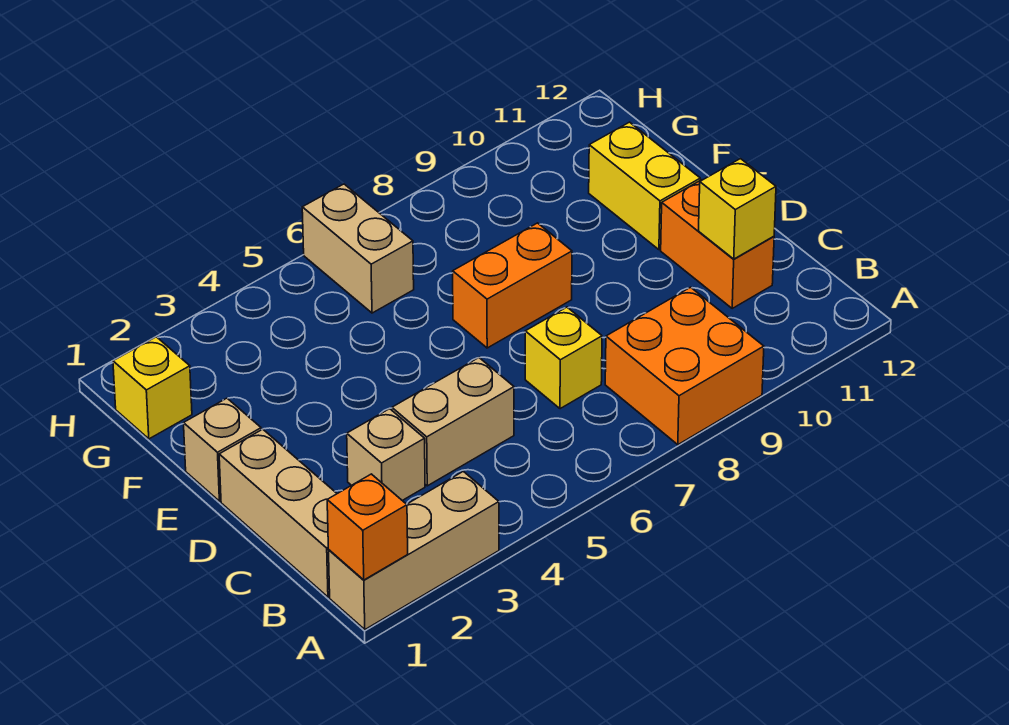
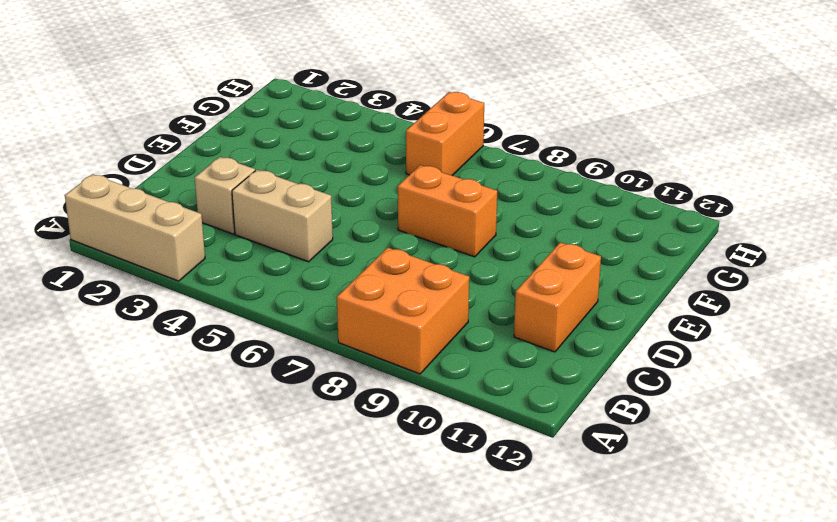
orange 1x2 brick [406,92,484,175] -> tan 1x2 brick [302,184,414,313]
none -> tan 1x3 brick [219,429,337,597]
none -> yellow 1x1 brick [525,307,602,409]
none -> tan 1x1 brick [184,398,261,501]

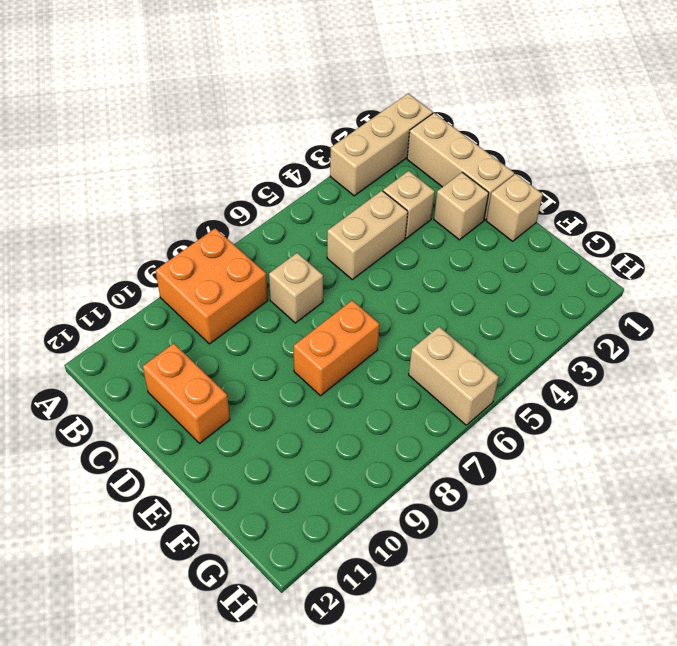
tan 1x1 brick [269,253,323,323] -> yellow 1x1 brick [525,307,602,409]
tan 1x1 brick [434,172,489,240] -> none
none -> yellow 1x2 brick [589,122,700,250]
none -> yellow 1x1 brick [113,337,192,439]
none -> orange 1x1 brick [327,474,408,580]

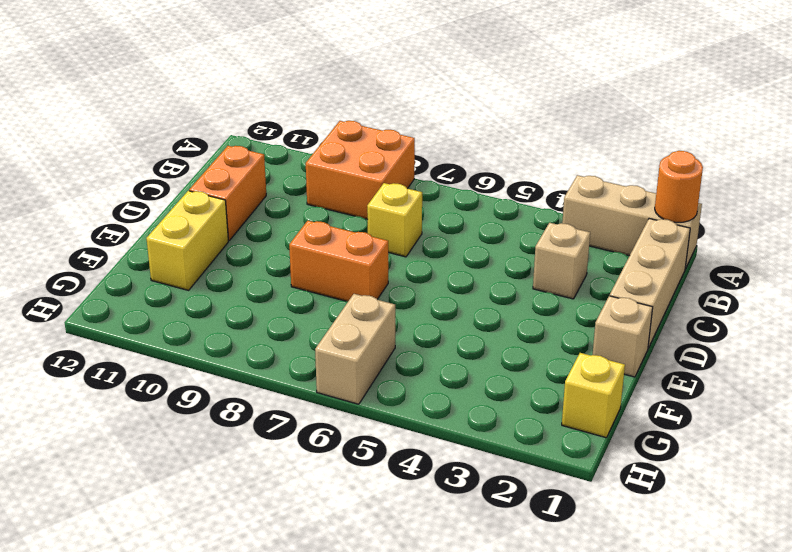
orange 1x1 round brick [655,151,703,222] -> orange 1x1 brick [327,474,408,580]
none -> tan 1x2 brick [392,358,514,486]
none -> yellow 1x1 brick [699,159,776,259]

